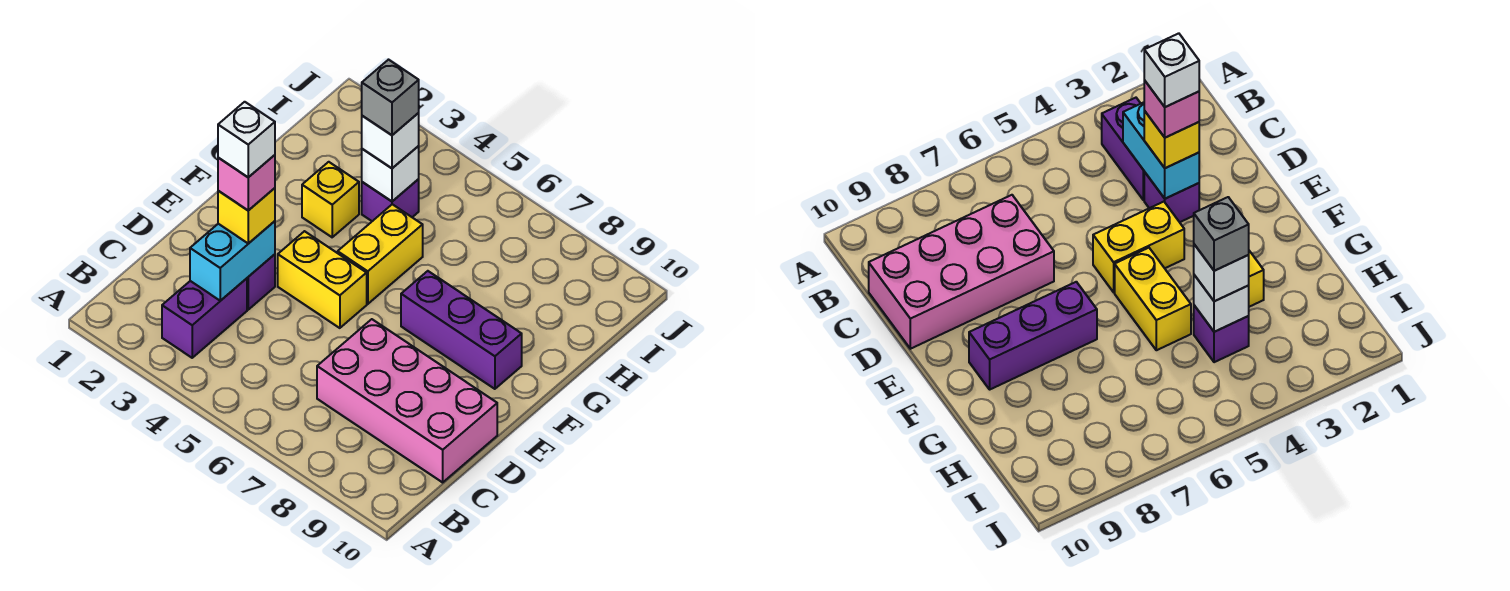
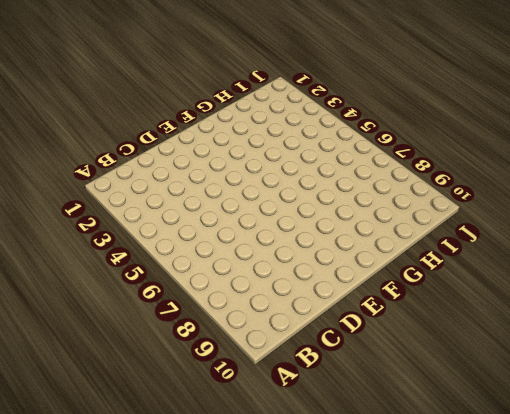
none -> purple 1x2 brick [162,278,247,358]
none -> pink 2x4 brick [317,319,497,482]
none -> purple 1x1 brick [247,254,275,310]

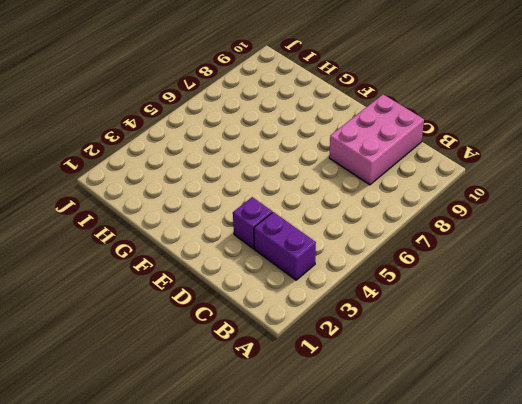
pink 2x3 brick [329,94,424,185] -> pink 2x4 brick [317,319,497,482]
none -> yellow 1x2 brick [278,231,367,328]
none -> yellow 1x2 brick [338,204,423,304]
none -> purple 1x3 brick [401,271,522,389]

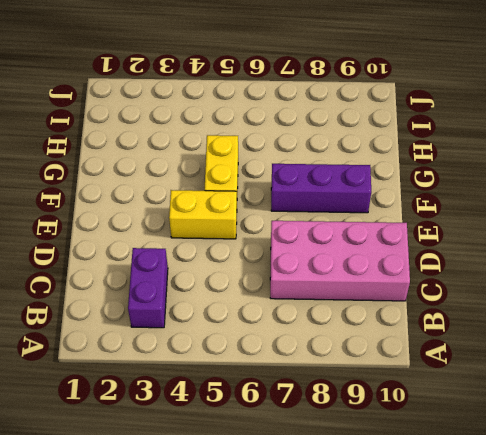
none -> purple 1x1 brick [247,254,275,310]
none -> yellow 1x1 brick [302,162,359,237]
none -> purple 1x1 brick [362,179,419,221]

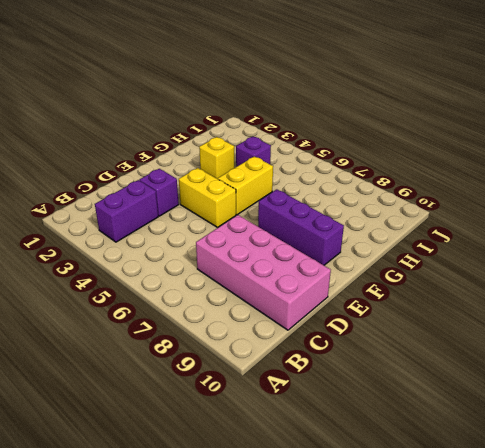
none -> cyan 1x2 brick [190,221,275,301]
none -> white 1x1 brick [362,146,419,201]
none -> yellow 1x1 brick [218,188,275,244]

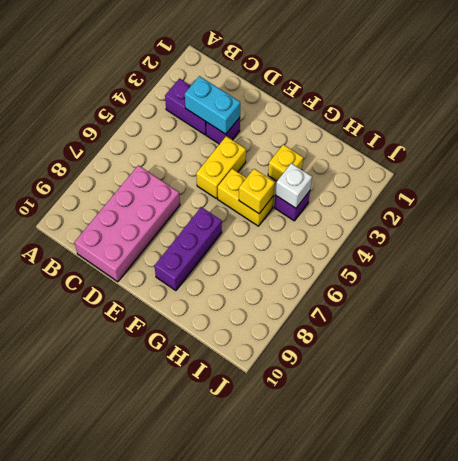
yellow 1x1 brick [239,169,275,214] -> yellow 1x1 brick moved to [218,188,275,244]
none -> white 1x1 brick [362,113,419,168]
none -> pink 1x1 brick [218,155,275,210]
none -> grey 1x1 brick [362,60,419,135]

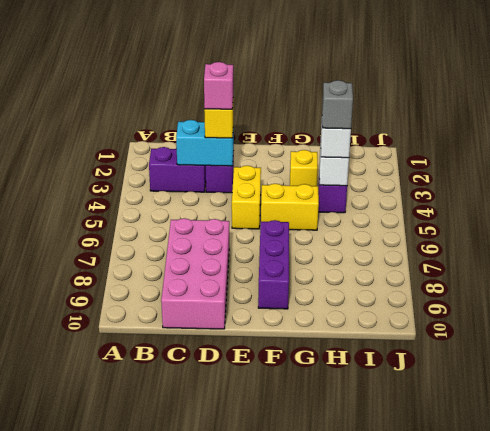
none -> white 1x1 brick [218,102,275,177]

